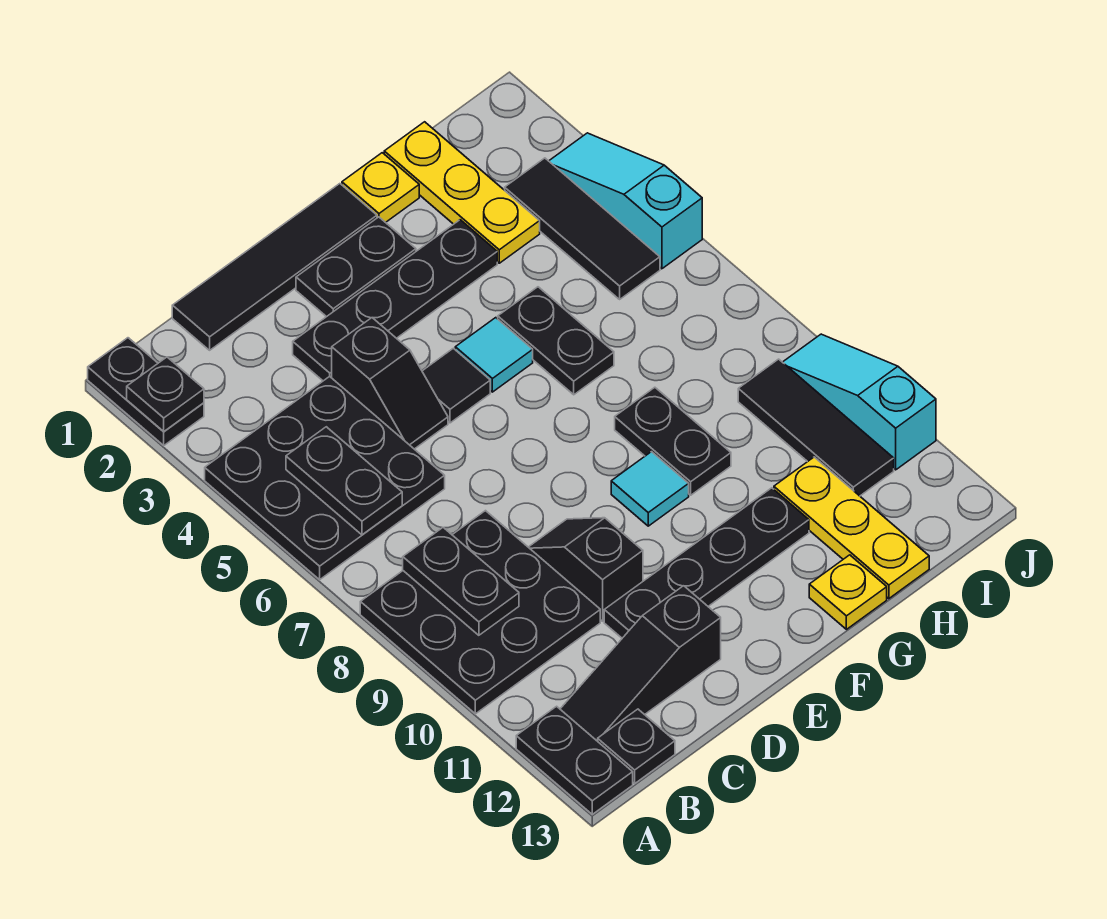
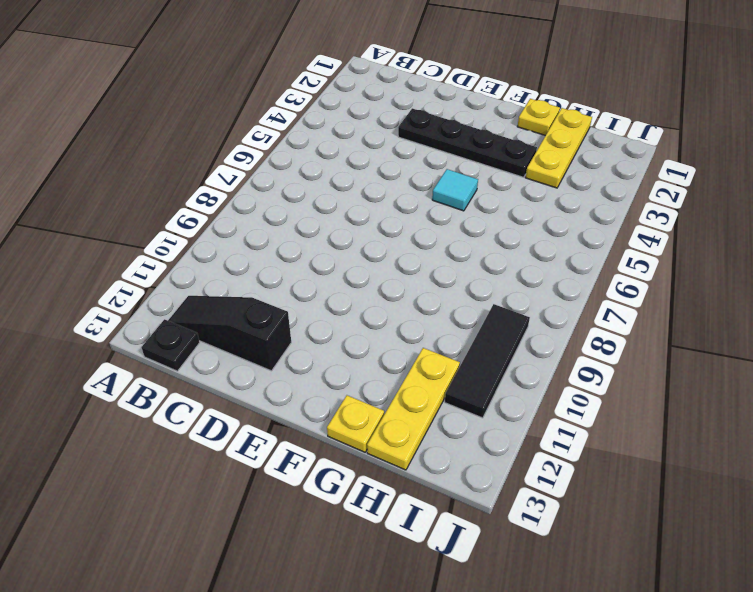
none -> black 1x2 plate [88,338,204,445]
none -> black 3x3 plate [205,376,445,580]
none -> black 3x3 plate [360,511,600,714]

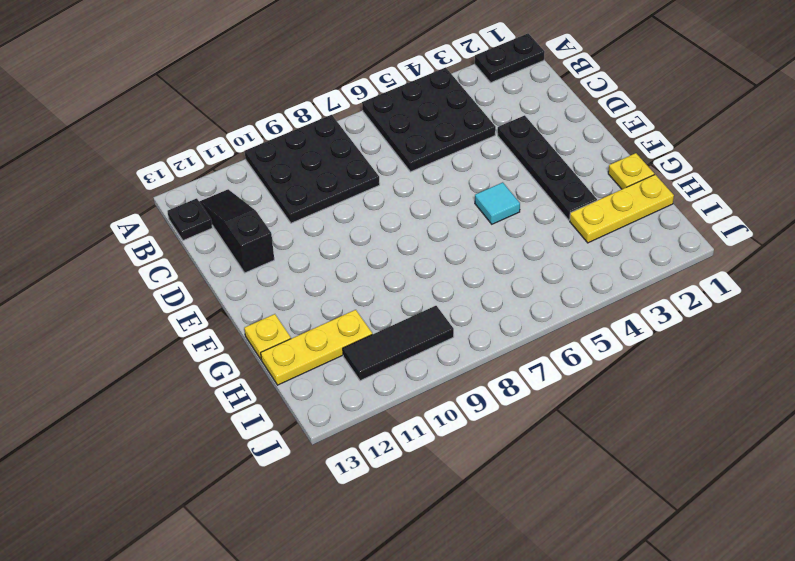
none -> black 1x2 plate [516,706,633,814]
none -> black 1x4 tile [172,184,377,350]
none -> black 1x2 slope [332,318,448,449]

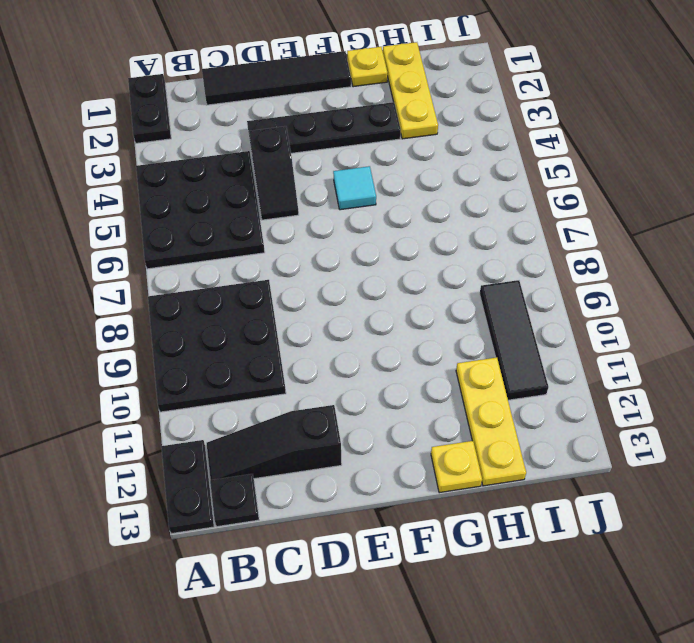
none -> black 1x2 slope [529,518,643,621]
none -> black 1x4 plate [604,488,809,638]
none -> black 1x2 plate [296,217,416,317]

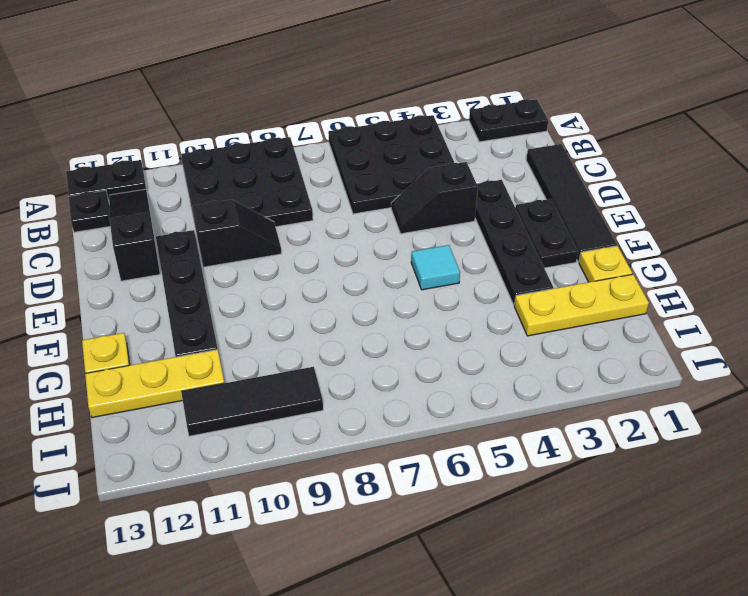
none -> black 1x1 tile [422,348,490,423]
none -> cyan 1x1 tile [611,452,689,526]
none -> black 1x2 plate [498,287,614,395]

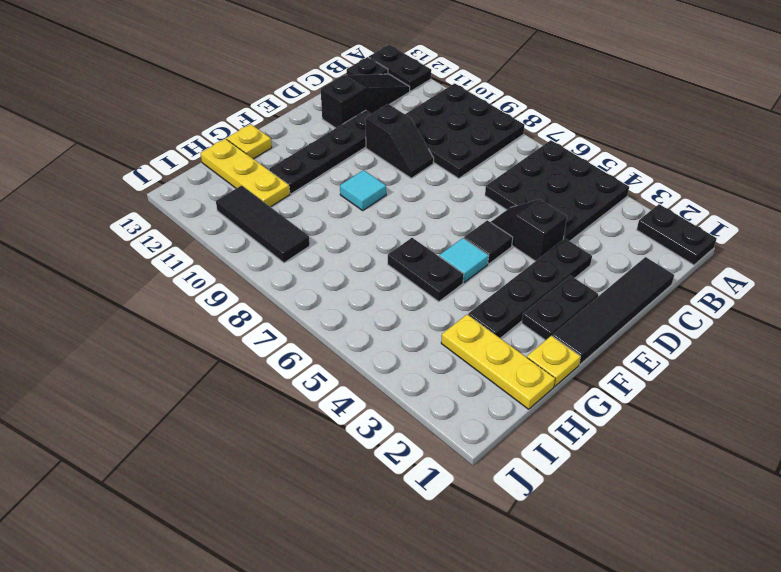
none -> black 1x2 plate [615,387,731,495]
none -> black 1x3 tile [505,158,660,299]
none -> cyan 1x3 slope [549,133,702,269]

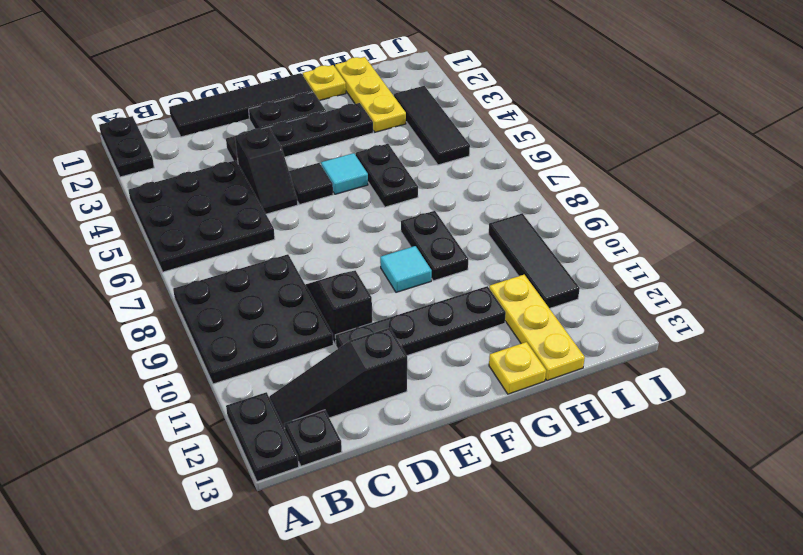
none -> cyan 1x3 slope [549,133,702,269]
none -> cyan 1x3 slope [783,334,936,470]
none -> black 1x1 plate [127,357,204,432]

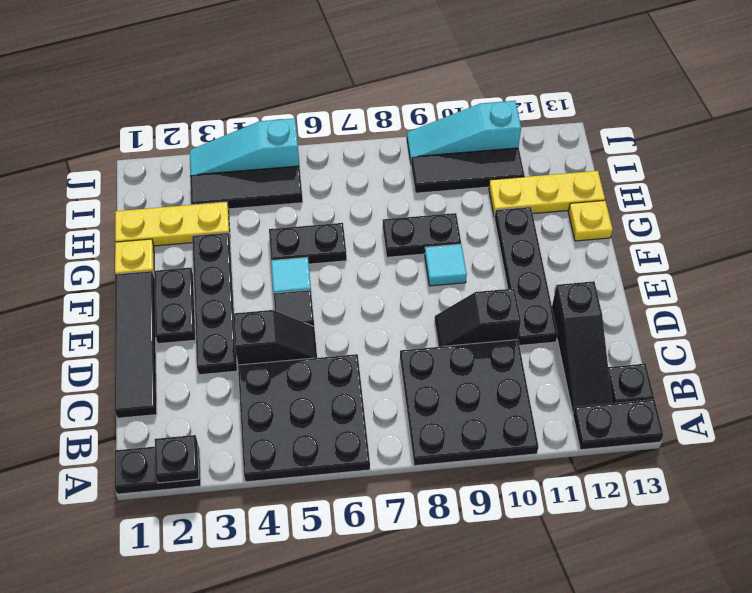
none -> black 1x2 plate [286,427,402,535]
none -> black 1x2 plate [403,528,519,635]

